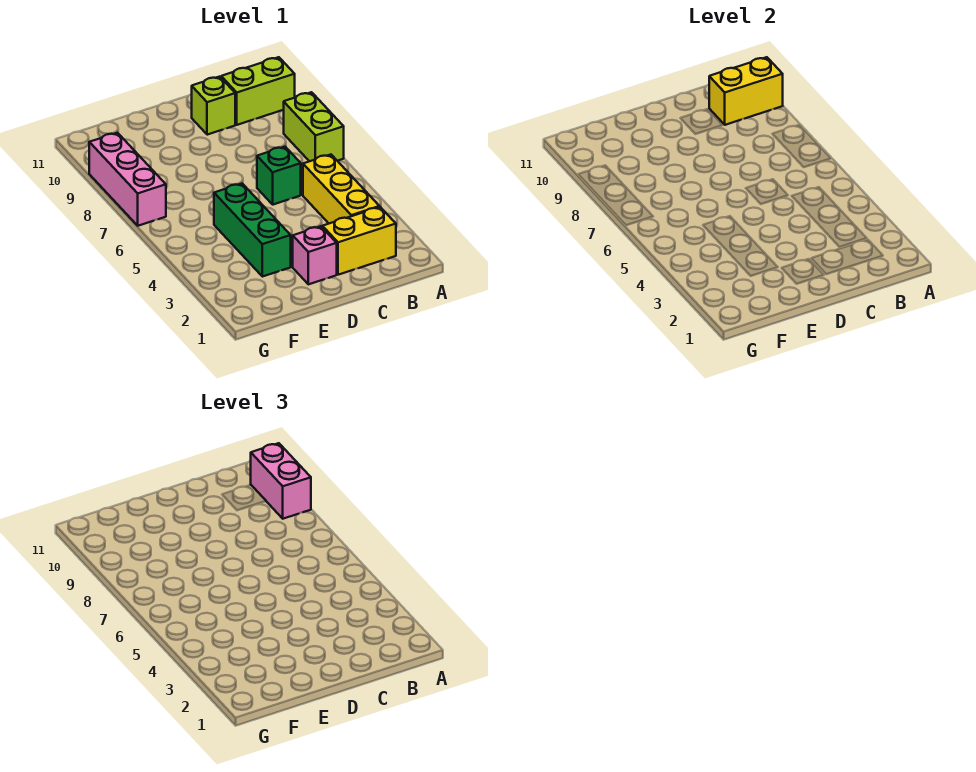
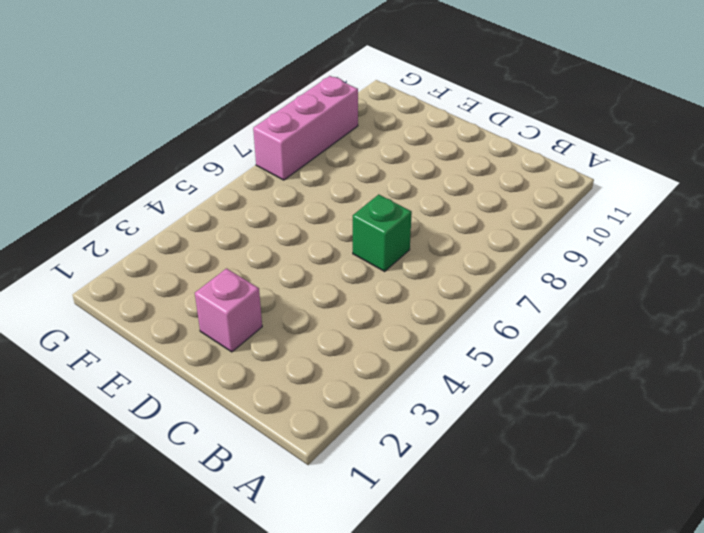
none -> lime 1x2 brick [284,92,344,161]
none -> lime 1x2 brick [221,57,295,125]

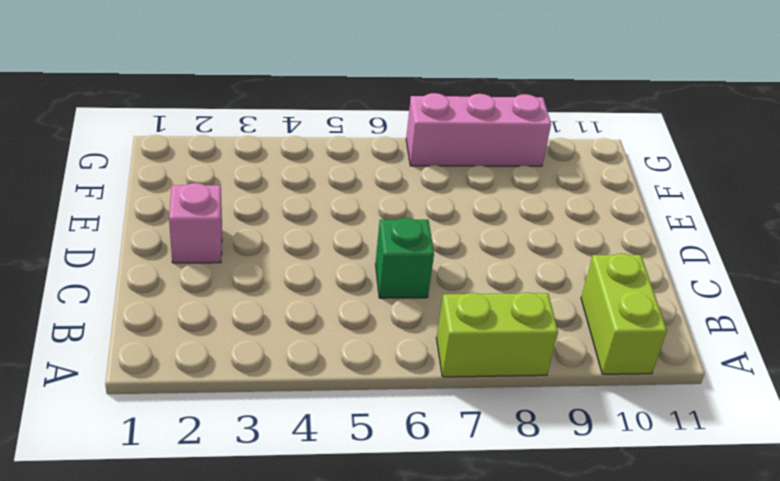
none -> yellow 1x2 brick [322,207,396,275]
none -> yellow 1x3 brick [303,155,380,223]

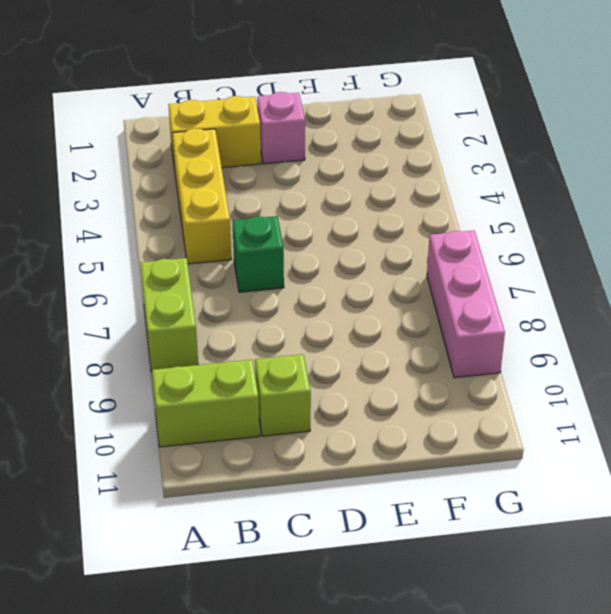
none -> green 1x3 brick [214,184,291,277]
none -> yellow 1x2 brick [709,57,783,125]

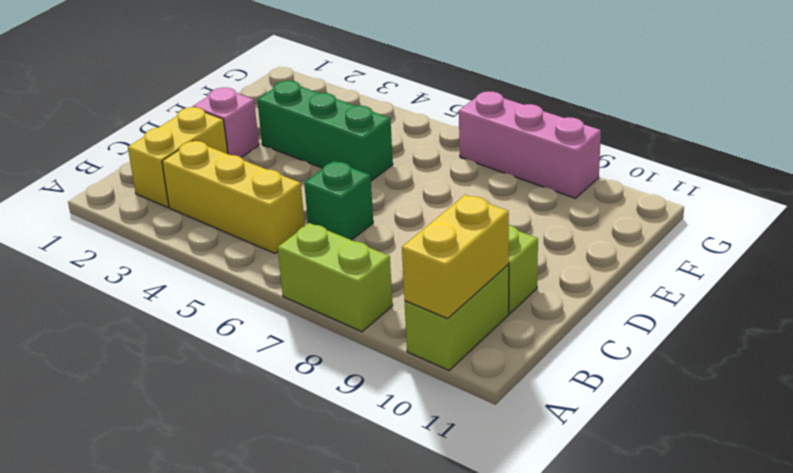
none -> pink 1x2 brick [251,443,311,519]

